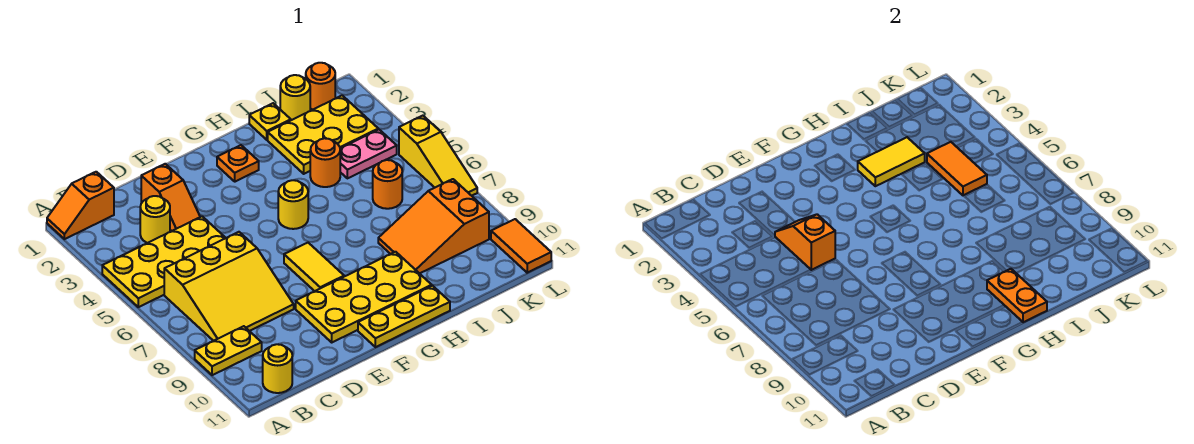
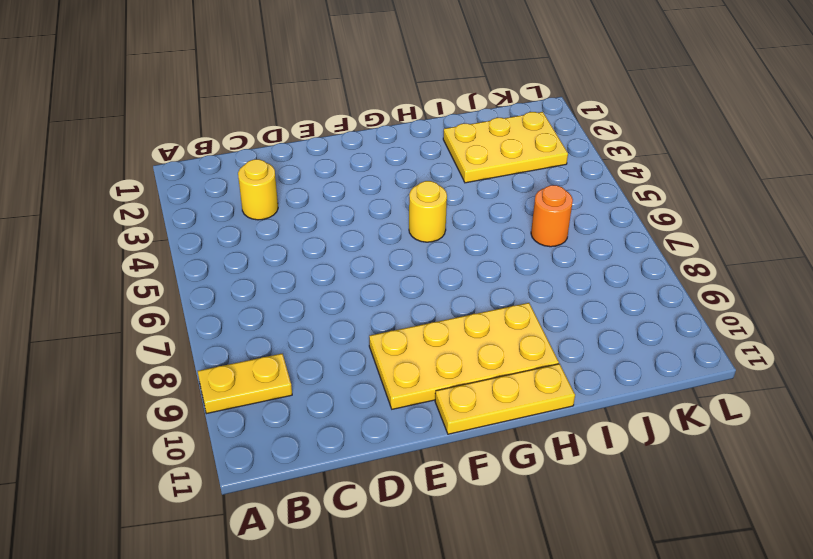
none -> orange 1x2 slope [47,172,114,239]
none -> yellow 2x4 plate [102,216,225,307]
none -> yellow 3x3 slope [164,232,294,341]

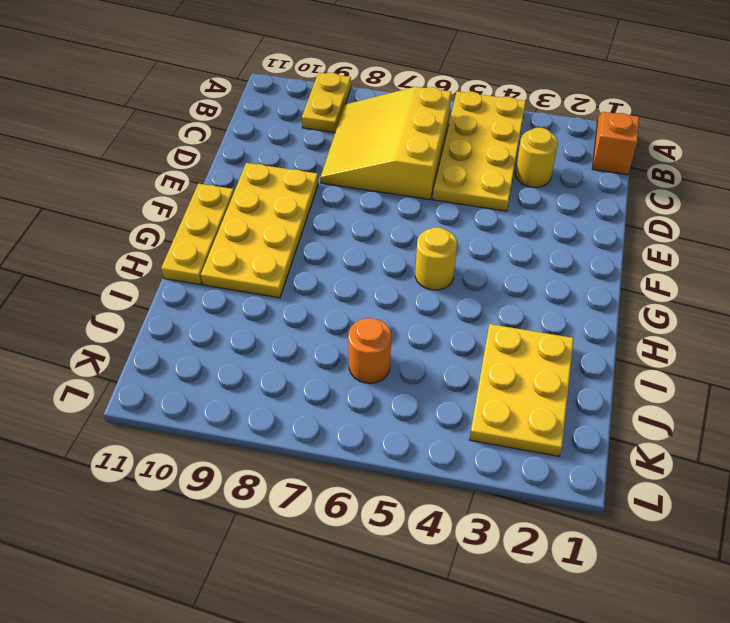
none -> yellow 1x1 round brick [263,344,292,393]
none -> orange 1x2 slope [141,164,200,231]
none -> yellow 1x2 tile [284,243,344,291]

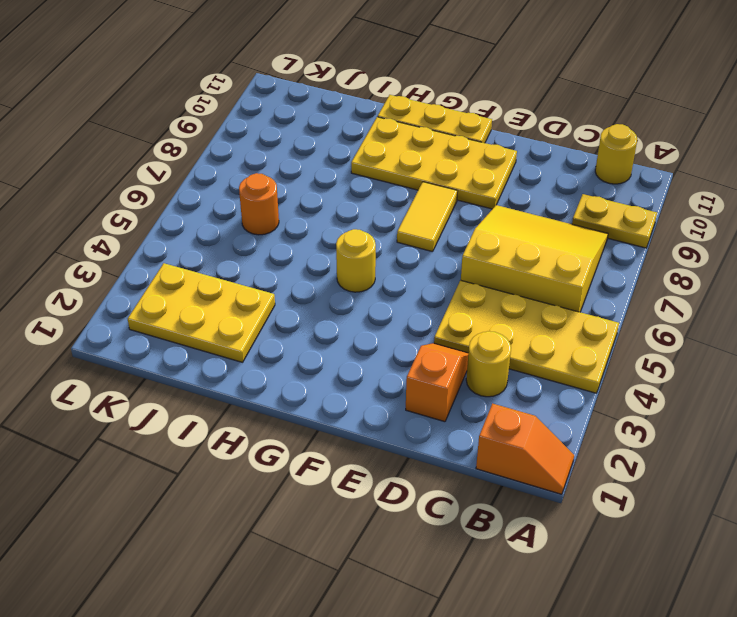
none -> orange 1x1 plate [217,145,259,182]
none -> yellow 1x1 plate [249,103,291,140]
none -> orange 1x1 round brick [310,138,340,187]

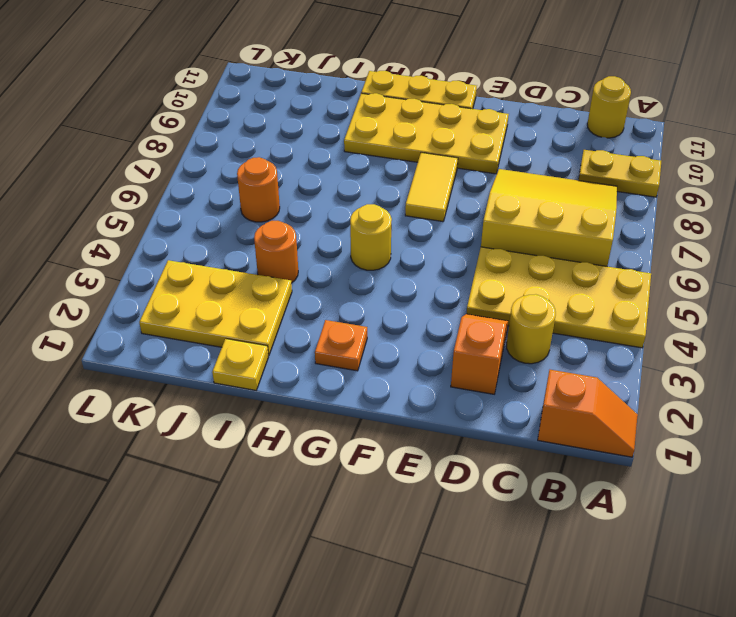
none -> orange 2x3 slope [378,179,489,274]
none -> yellow 1x1 round brick [280,75,310,120]
none -> pink 1x2 plate [340,129,397,178]

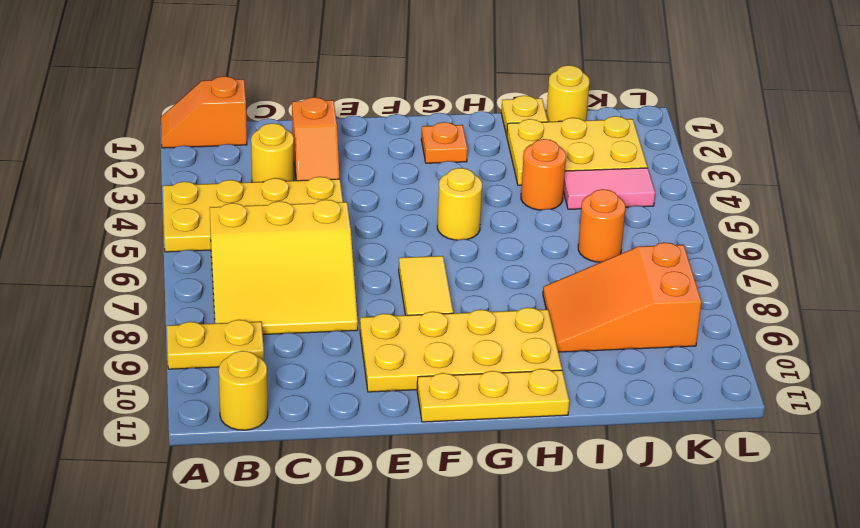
pink 1x2 tile [563,168,655,209] -> pink 1x2 plate [340,129,397,178]
none -> orange 1x1 round brick [306,63,335,110]
none -> yellow 1x3 slope [399,116,477,196]
none -> orange 1x2 tile [491,219,551,273]

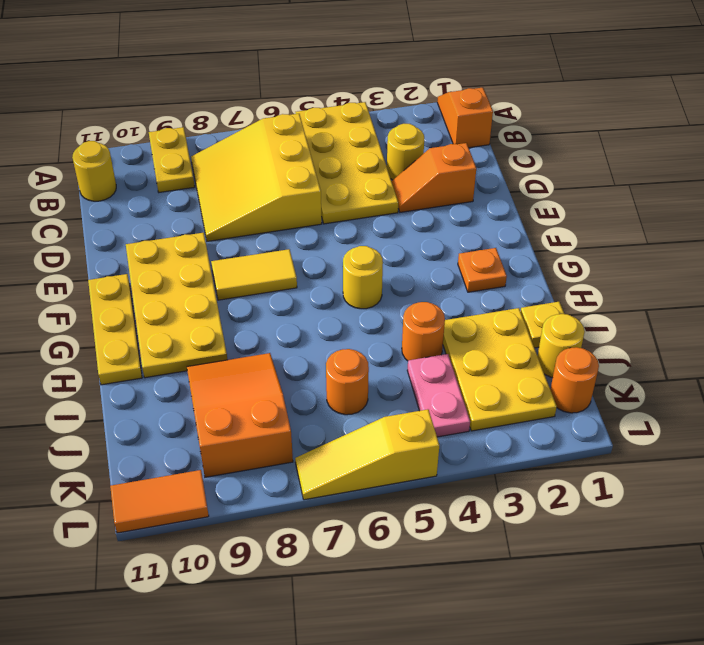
none -> orange 1x2 slope [775,214,835,270]
none -> yellow 1x2 tile [858,137,925,186]
none -> orange 1x2 plate [987,269,1047,322]

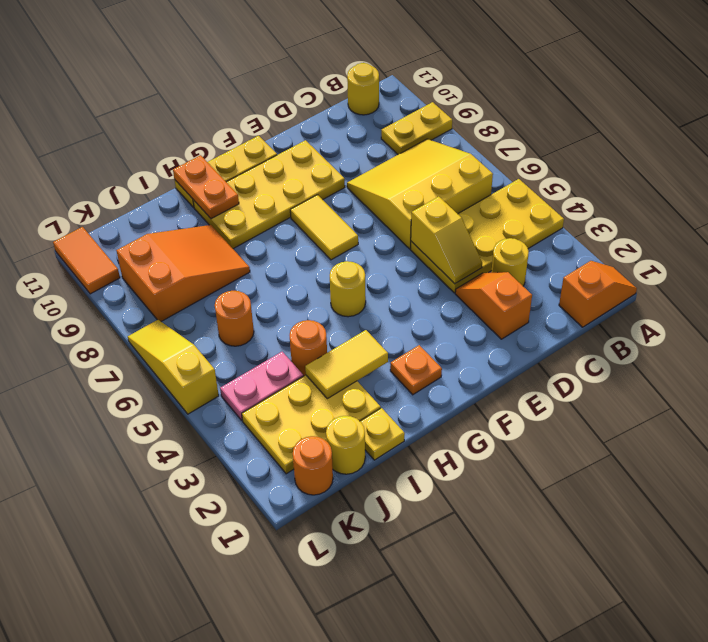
yellow 1x2 slope [411,197,482,284] -> orange 1x2 slope [775,214,835,270]
none -> orange 1x2 tile [927,142,987,195]

